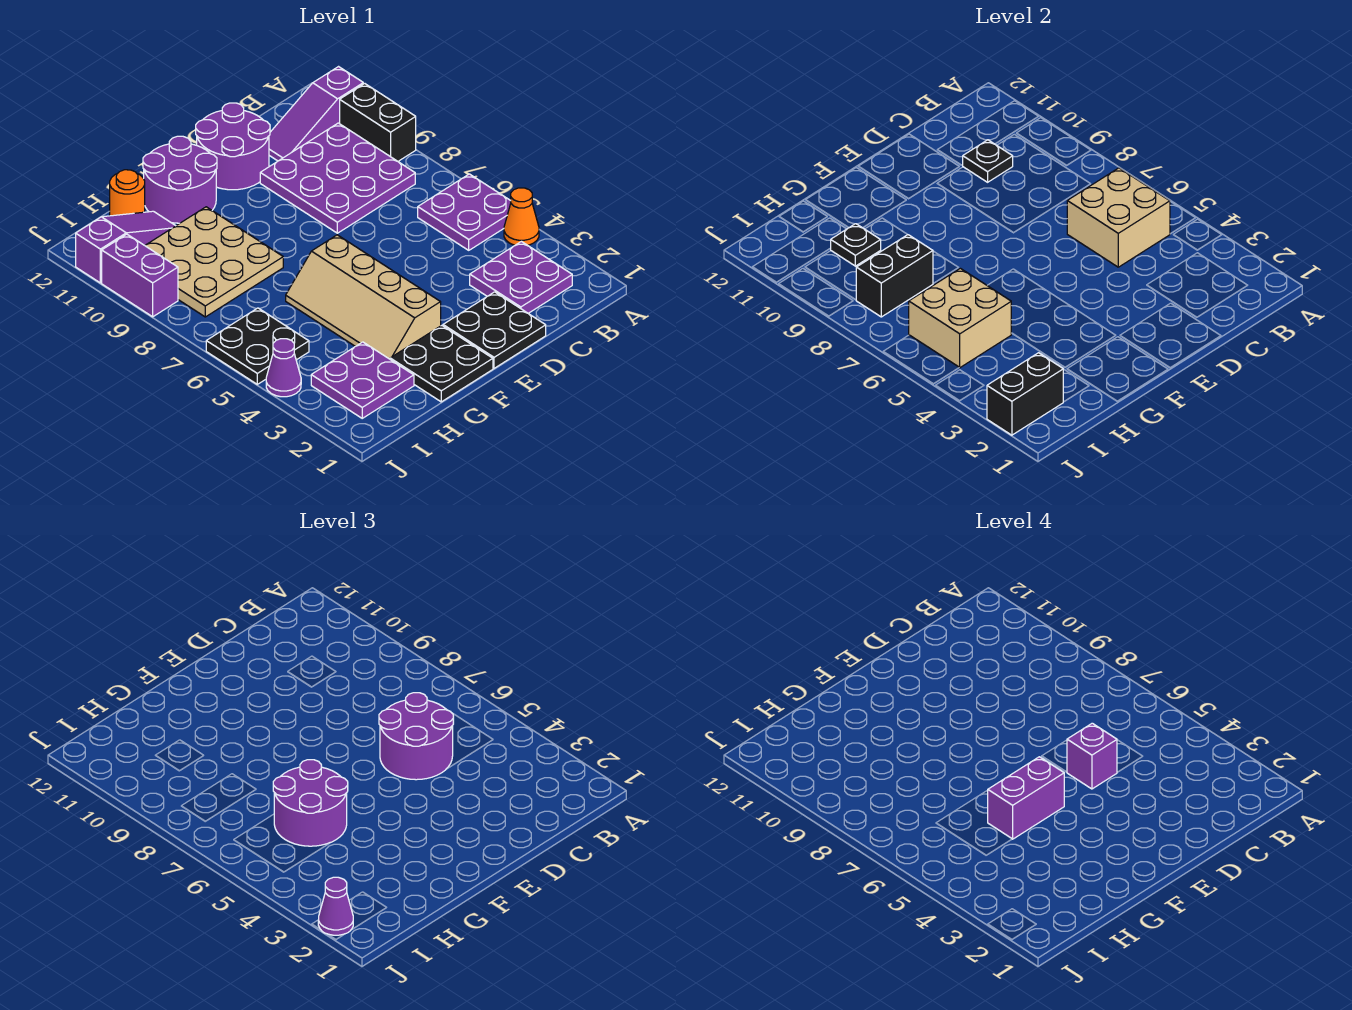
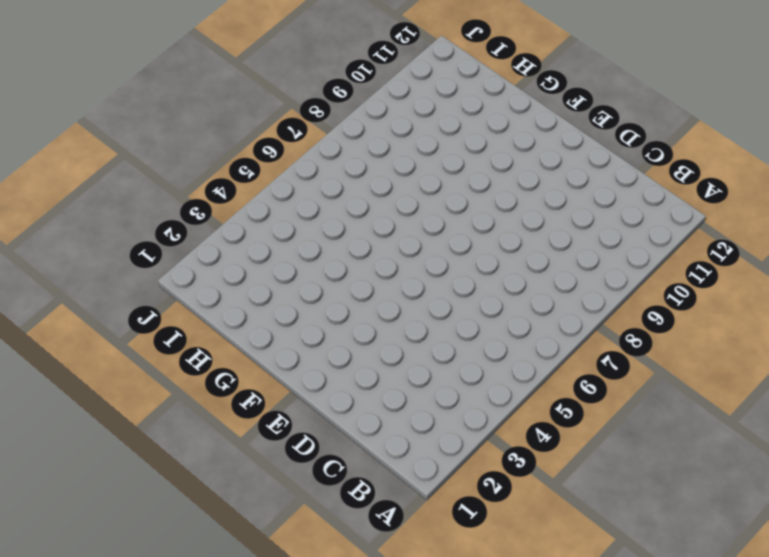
none -> orange 1x1 cone [504,188,539,245]
none -> purple 2x2 plate [418,174,511,250]
none -> black 1x2 brick [340,84,416,161]

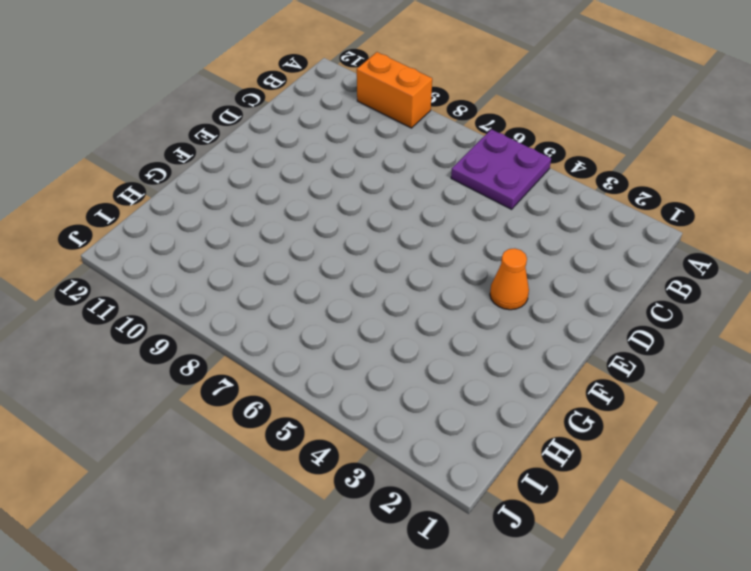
orange 1x2 brick [357,52,432,128] -> black 1x2 brick [340,84,416,161]
orange 1x1 cone [490,248,529,310] -> orange 1x1 cone moved to [504,188,539,245]
none -> purple 1x3 slope [269,67,363,161]
none -> purple 2x2 plate [470,242,572,313]
none -> purple 3x3 plate [260,123,415,233]

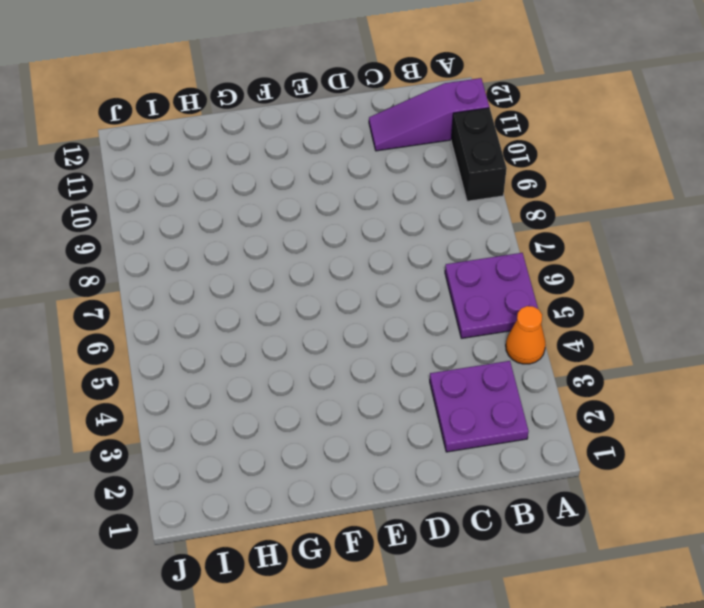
none -> purple 3x3 plate [260,123,415,233]
none -> black 2x2 plate [443,292,546,368]
none -> purple 2x2 round brick [196,103,270,190]

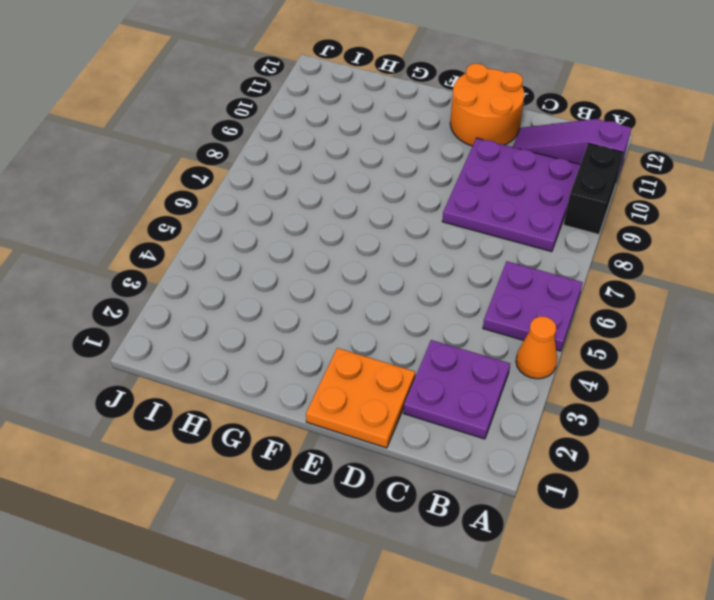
orange 2x2 plate [306,348,415,448] -> black 2x2 plate [443,292,546,368]
orange 2x2 round brick [450,64,524,146] -> purple 2x2 round brick [196,103,270,190]
none -> black 2x2 plate [390,326,493,402]
none -> tan 2x4 slope [286,235,441,359]
none -> purple 2x2 round brick [143,136,217,223]

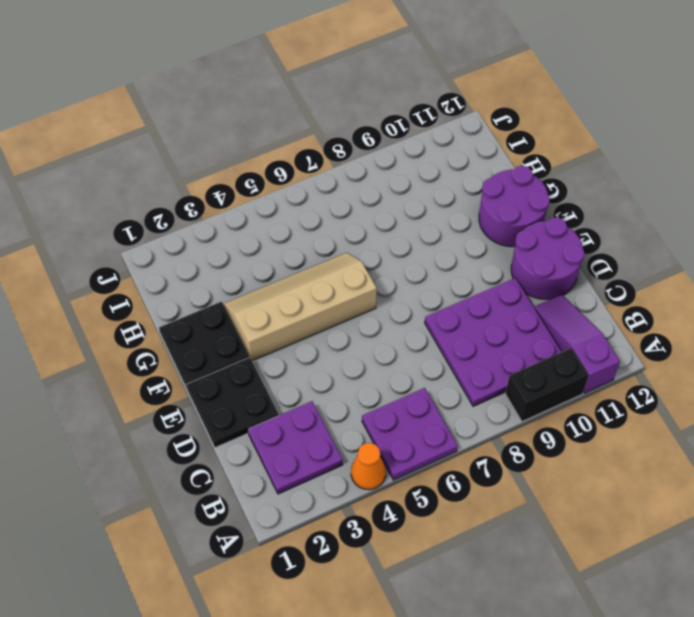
none -> tan 3x3 plate [145,207,283,317]
none -> purple 2x2 plate [311,342,414,418]
none -> purple 1x3 slope [76,211,175,283]

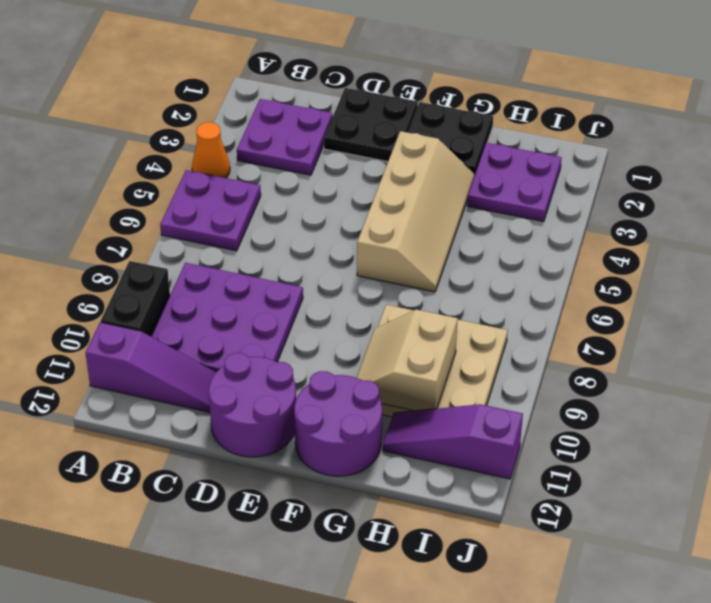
tan 2x2 slope [357,310,458,411] -> black 1x1 plate [831,224,881,266]
none -> orange 1x1 round brick [110,170,145,216]
none -> black 2x2 plate [206,308,309,384]
none -> purple 1x1 cone [266,339,301,397]

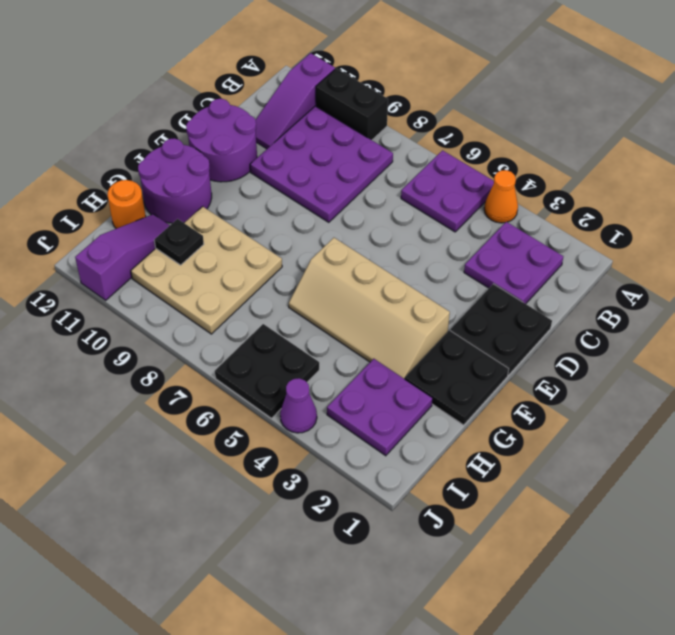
none -> purple 1x2 brick [102,234,178,317]
none -> tan 2x2 brick [1067,168,1170,267]
none -> black 1x1 plate [962,140,1013,182]

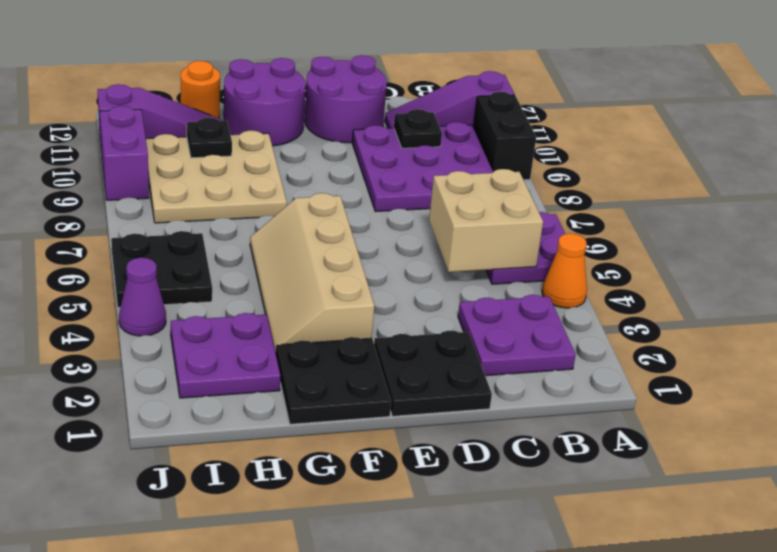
none -> tan 2x2 brick [909,268,1011,368]
none -> black 1x2 brick [856,235,933,317]
none -> black 1x2 brick [987,353,1063,435]

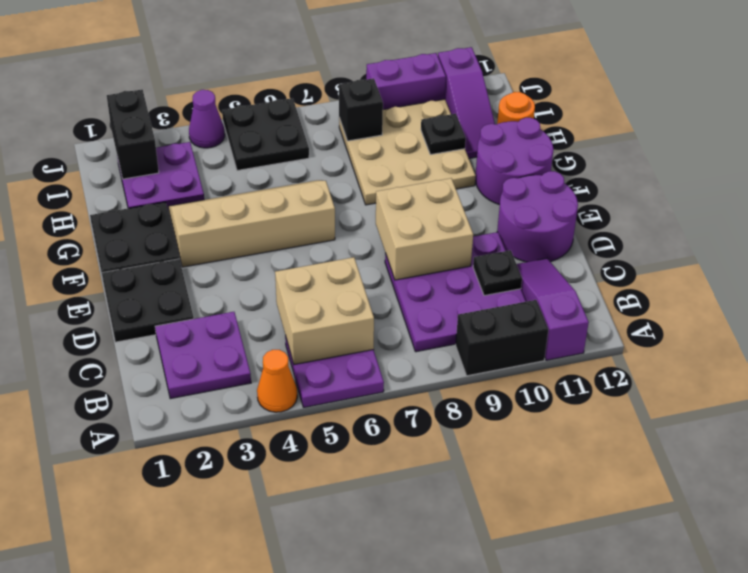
tan 2x2 brick [376,178,473,280] -> tan 2x2 brick moved to [909,268,1011,368]
black 1x1 brick [339,78,383,141] -> black 1x2 brick [856,235,933,317]
none -> purple 2x2 round brick [379,693,453,780]
none -> purple 2x2 round brick [273,760,348,846]
none -> purple 1x1 cone [318,877,353,935]

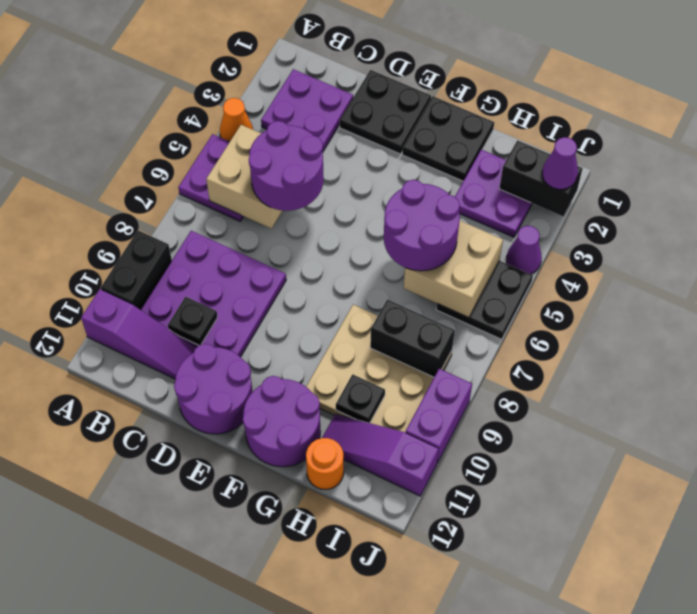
none -> tan 2x4 slope [286,235,441,359]
none -> purple 1x1 brick [1067,723,1117,789]
none -> purple 1x2 brick [988,757,1064,839]

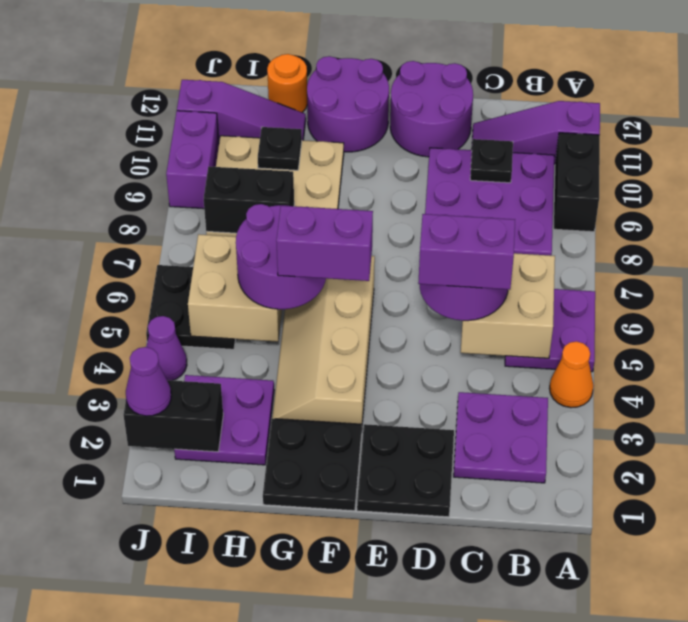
purple 1x2 brick [418,214,515,290] -> purple 1x1 brick [1067,723,1117,789]

